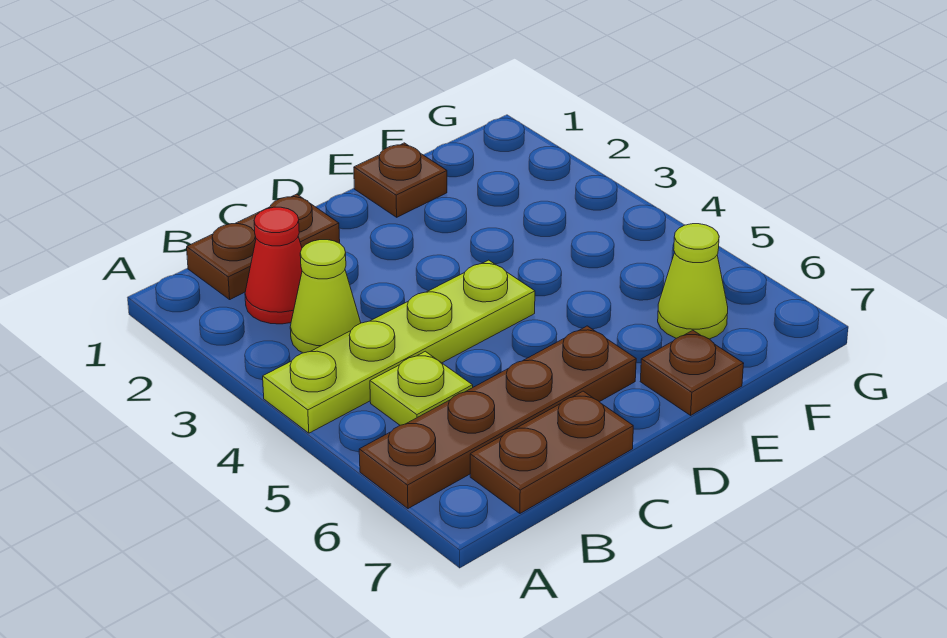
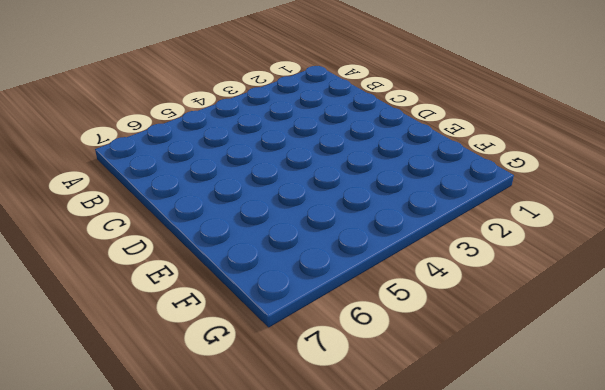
none -> lime 1x4 plate [263,260,535,433]
none -> brown 1x4 plate [359,326,636,509]

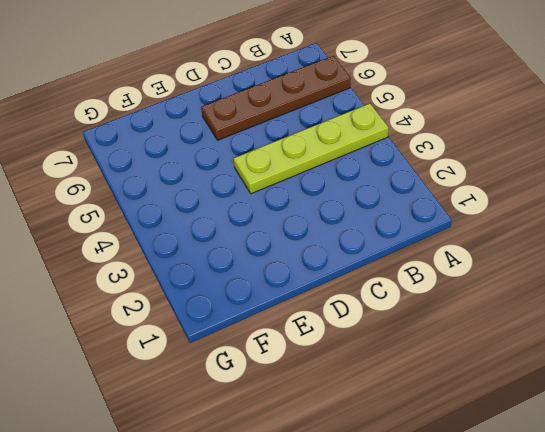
none -> brown 1x2 plate [187,194,340,299]
none -> red 1x1 cone [245,207,302,324]

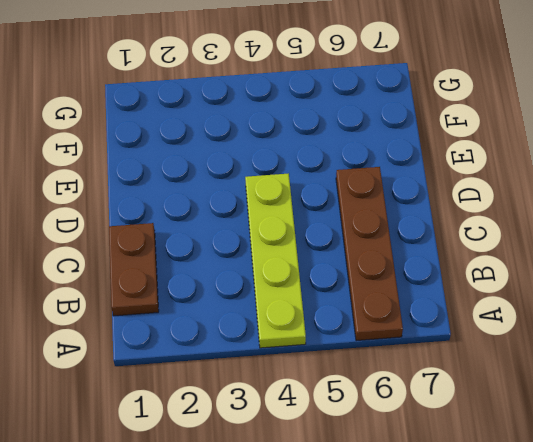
none -> red 1x1 cone [245,207,302,324]
none -> lime 1x1 cone [290,240,361,353]

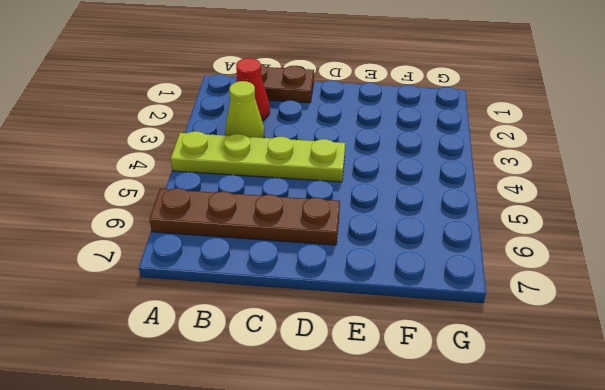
none -> lime 1x1 plate [370,351,473,425]
none -> brown 1x2 plate [470,391,633,513]

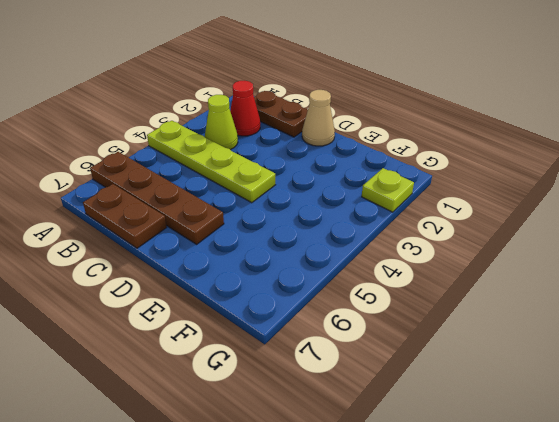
tan 1x1 cone [302,90,335,146] -> none
lime 1x1 plate [362,168,414,212] -> lime 1x1 plate moved to [370,351,473,425]
none -> brown 1x1 plate [354,143,447,217]
none -> brown 1x1 plate [640,330,744,415]

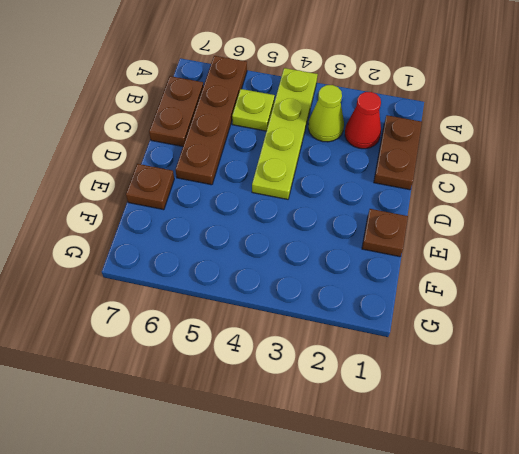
none -> lime 1x1 cone [658,224,728,339]

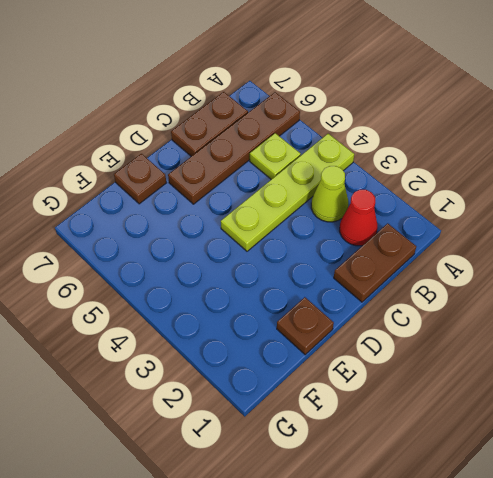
none -> lime 1x1 cone [658,224,728,339]

